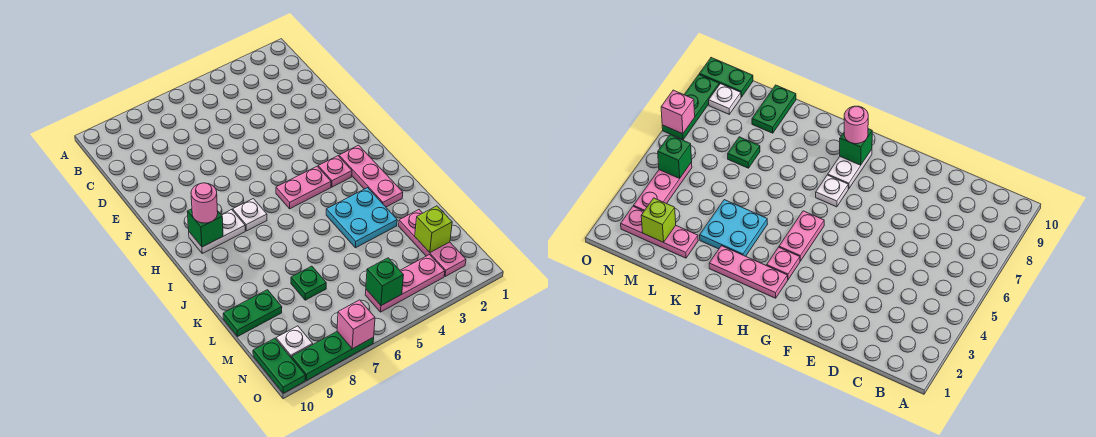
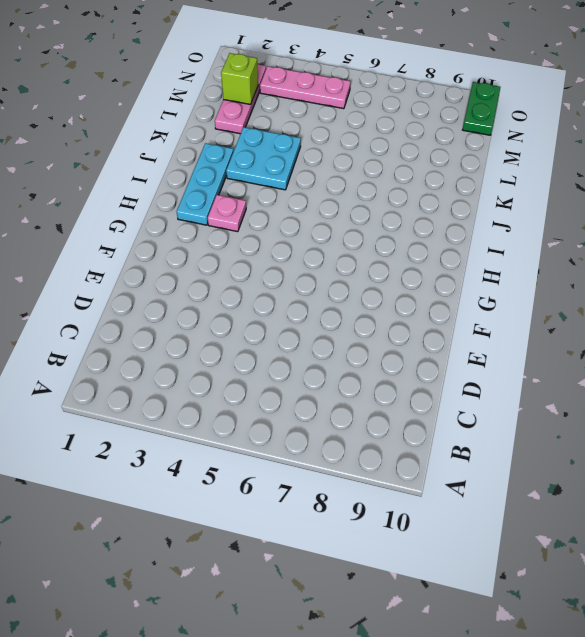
cyan 1x3 plate [177,143,234,225] -> pink 1x3 plate [339,145,403,207]
none -> pink 1x2 plate [276,166,331,209]
none -> white 1x1 plate [233,199,267,231]
none -> white 1x2 plate [189,210,245,253]

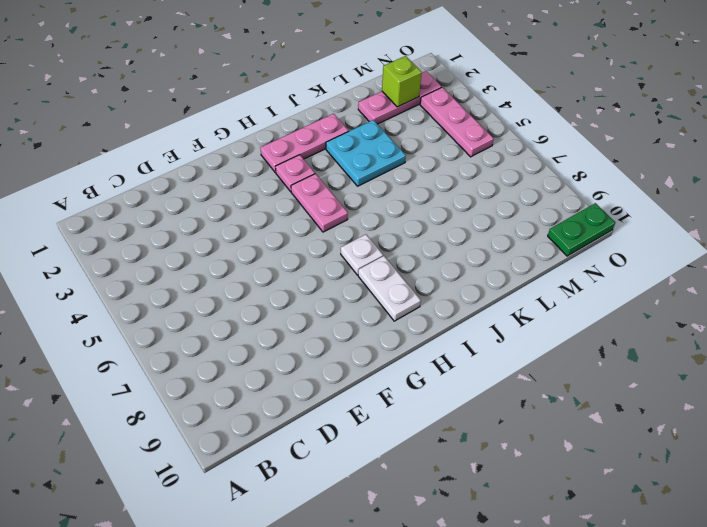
none -> green 1x1 plate [291,266,326,300]
none -> green 1x2 plate [223,290,282,337]
none -> white 1x1 plate [276,326,313,358]

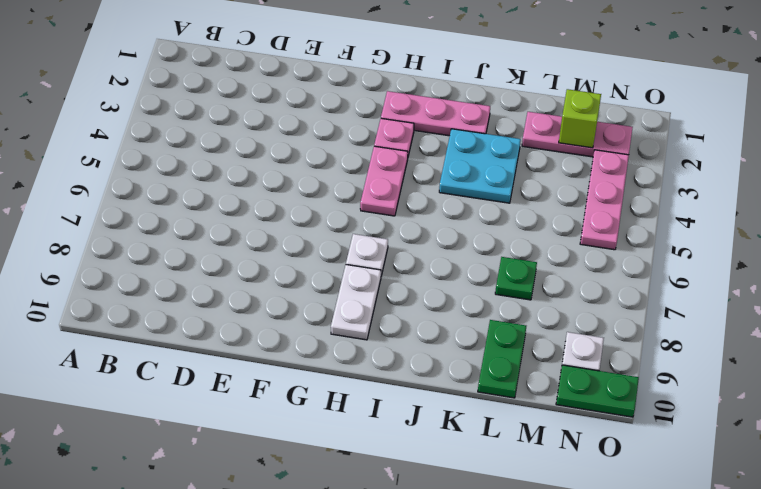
none -> green 1x3 plate [292,332,374,380]
none -> green 1x1 brick [187,209,223,247]
none -> green 1x1 brick [366,258,404,306]

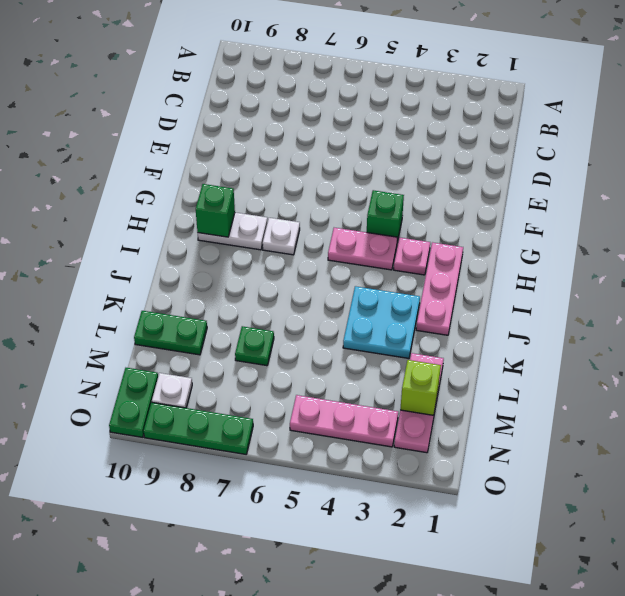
green 1x1 brick [367,190,404,242] -> green 1x1 brick moved to [366,258,404,306]
none -> pink 1x1 brick [337,300,375,349]
none -> pink 1x1 round brick [191,183,218,223]

